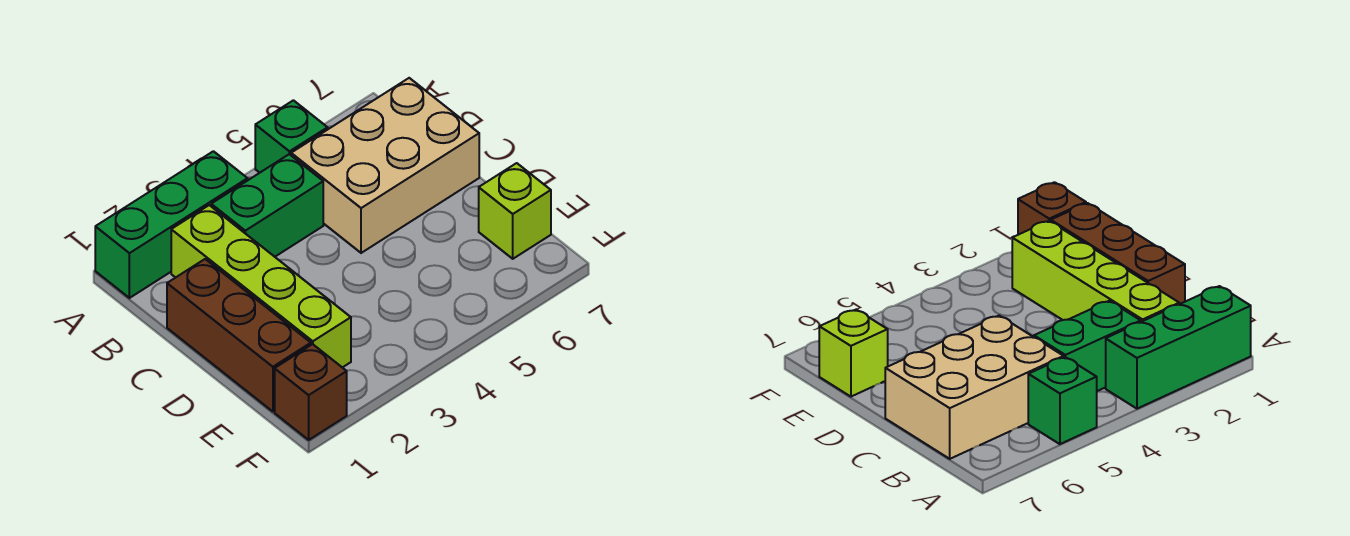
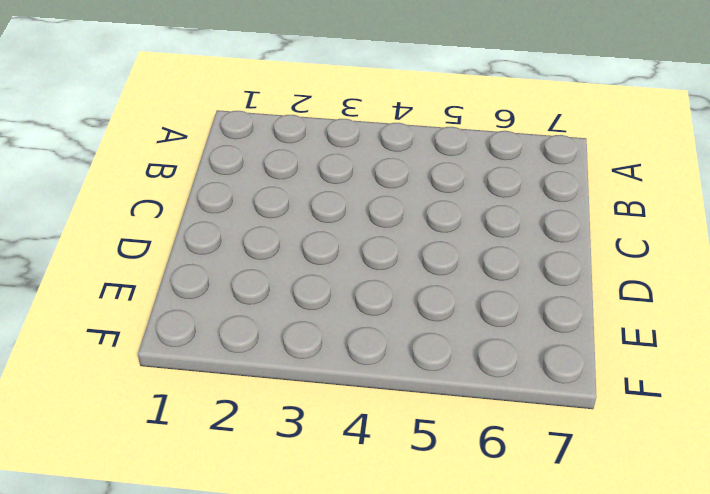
none -> green 1x3 brick [95,151,248,298]
none -> green 1x1 brick [255,100,328,173]

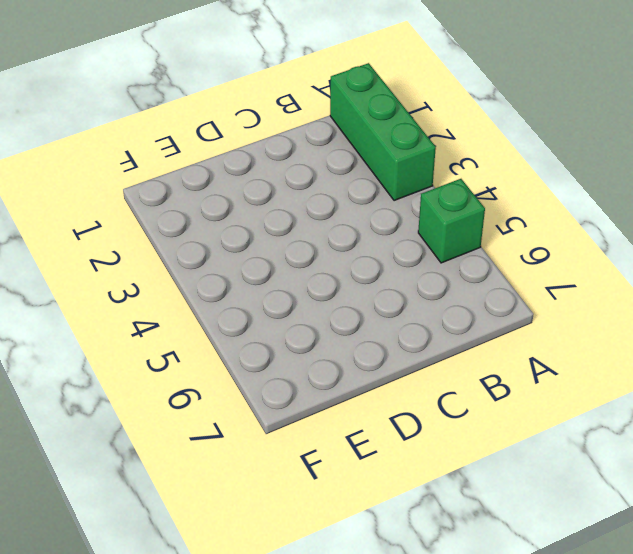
none -> lime 1x4 brick [171,205,351,368]
none -> green 1x2 brick [211,154,323,257]

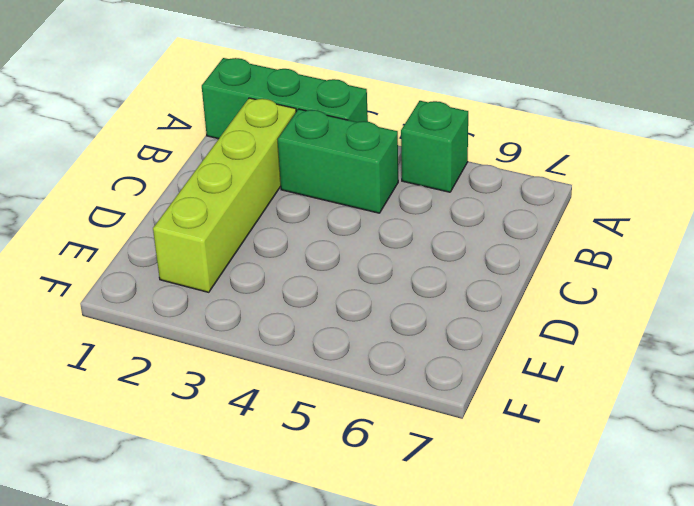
none -> tan 2x3 brick [291,78,479,253]
none -> brown 1x3 brick [167,259,311,412]

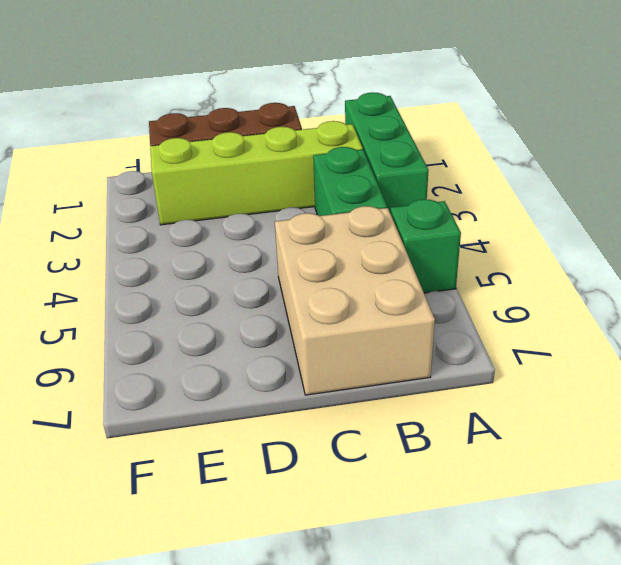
none -> lime 1x1 brick [479,163,551,259]
none -> brown 1x1 brick [275,344,347,440]

